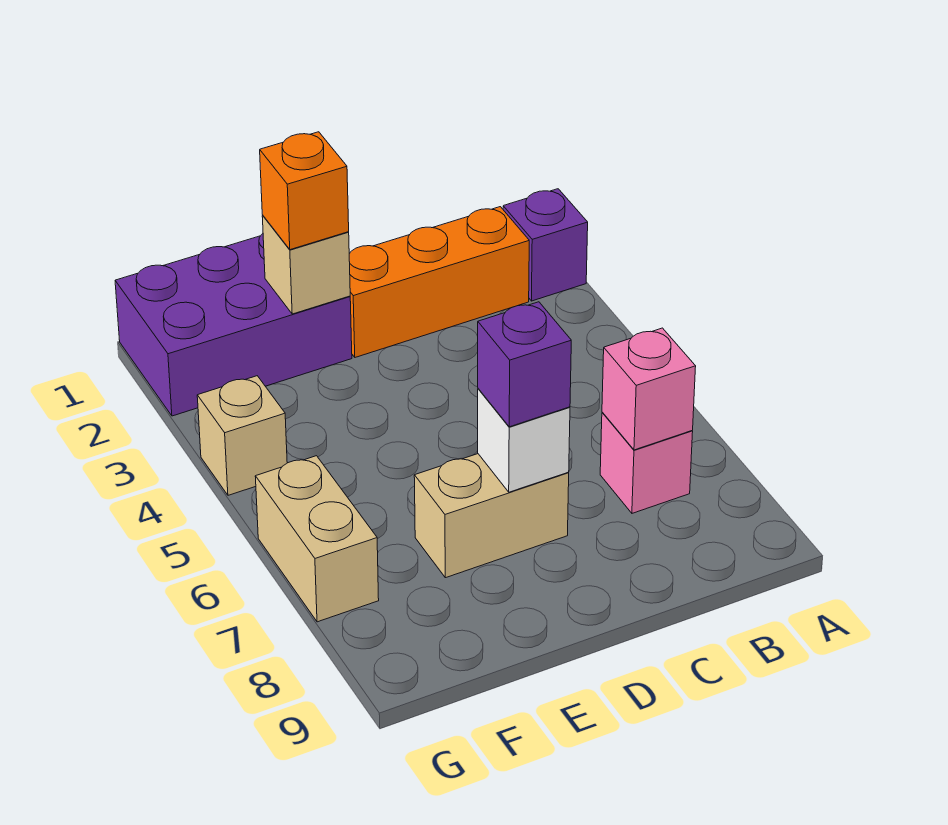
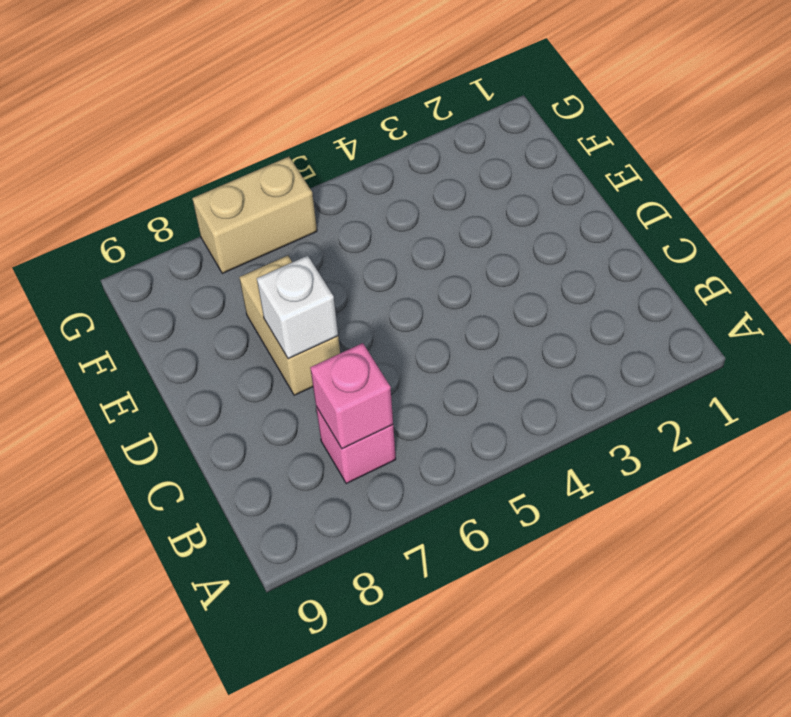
none -> purple 1x1 brick [503,189,588,301]
none -> orange 1x3 brick [349,207,529,357]
none -> purple 2x3 brick [115,234,352,416]

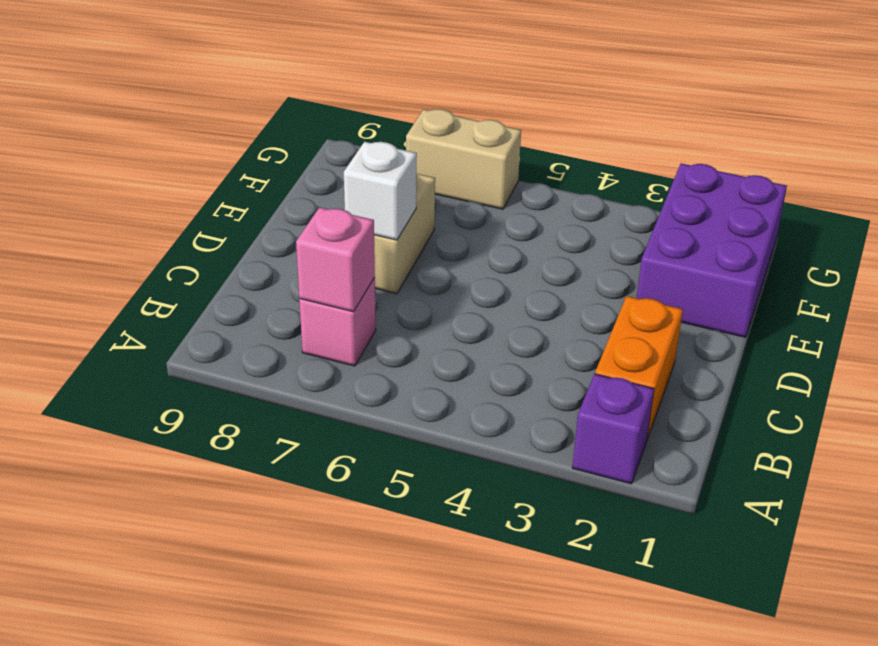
orange 1x2 brick [595,296,683,439] -> orange 1x3 brick [349,207,529,357]
none -> tan 1x1 brick [197,376,287,495]
none -> tan 1x1 brick [262,216,350,314]
none -> purple 1x1 brick [478,302,571,427]

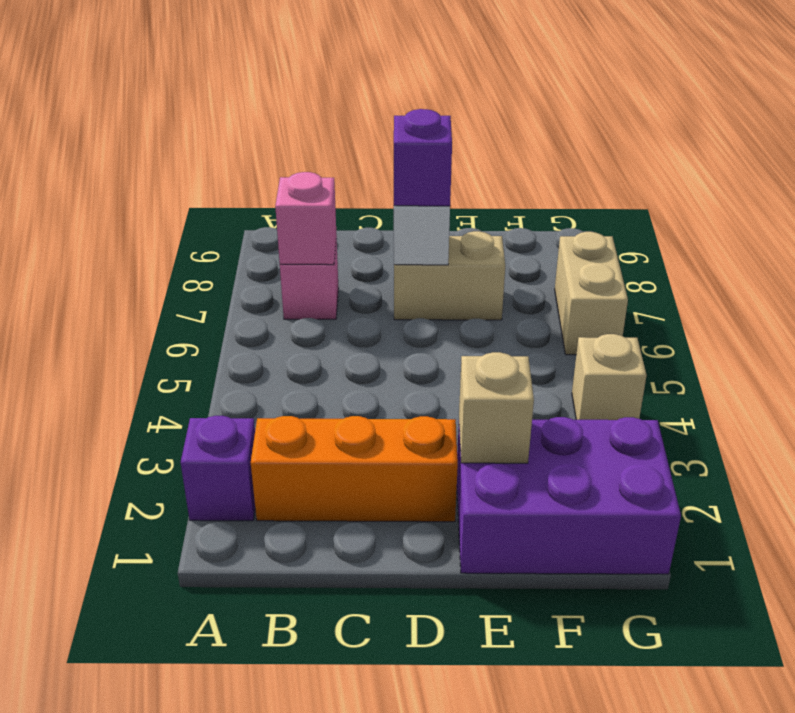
none -> orange 1x1 brick [260,132,349,250]

